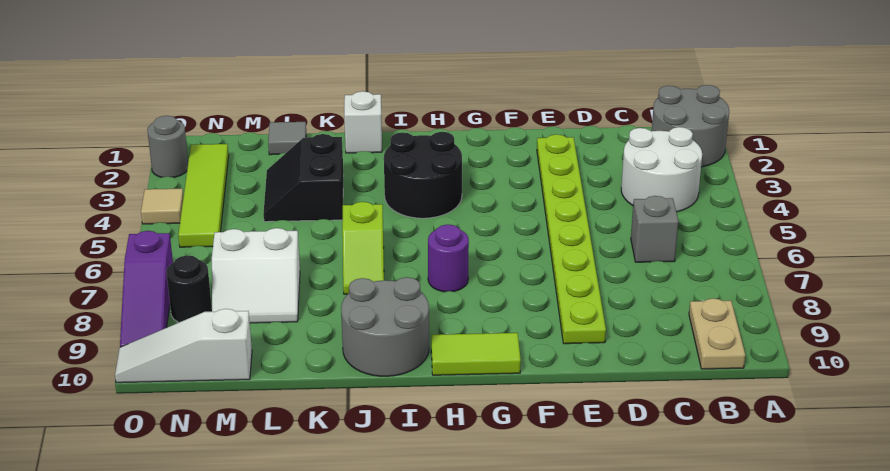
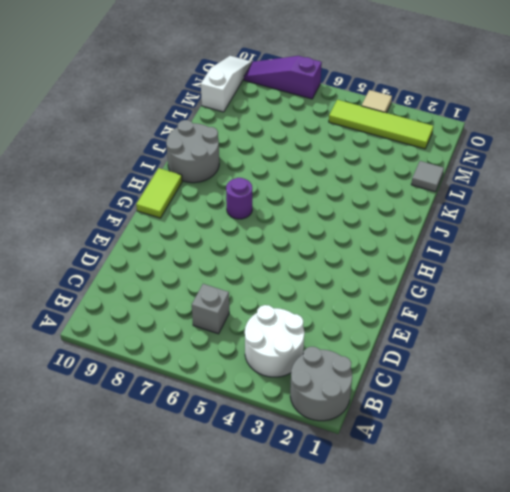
none -> tan 1x2 plate [689,298,745,369]
none -> lime 1x8 plate [537,134,606,344]
none -> black 2x2 round brick [384,132,462,218]

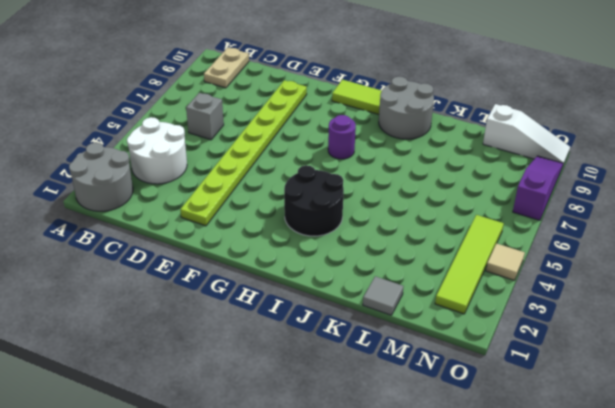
none -> white 1x1 brick [344,91,382,153]
none -> lime 1x2 slope [342,202,384,294]
none -> black 2x2 slope [263,134,344,222]

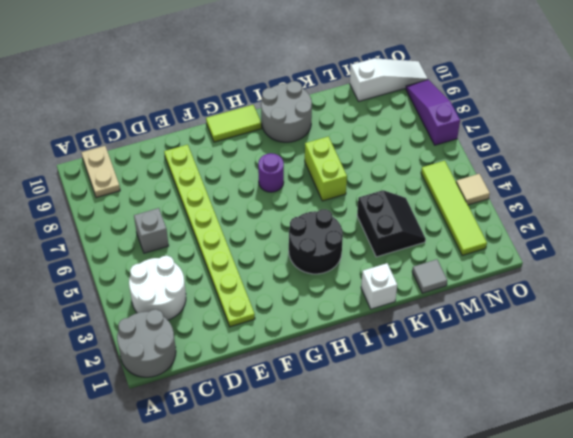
lime 1x2 brick [305,136,347,201] -> lime 1x2 slope [342,202,384,294]
none -> white 2x2 slope [212,228,300,323]
none -> black 1x1 round brick [166,255,212,322]
none -> grey 1x1 round brick [147,116,188,178]

